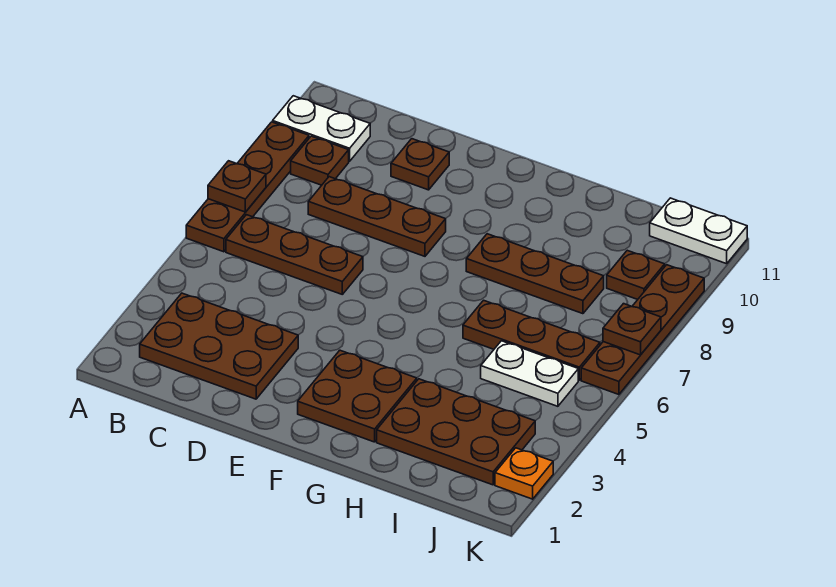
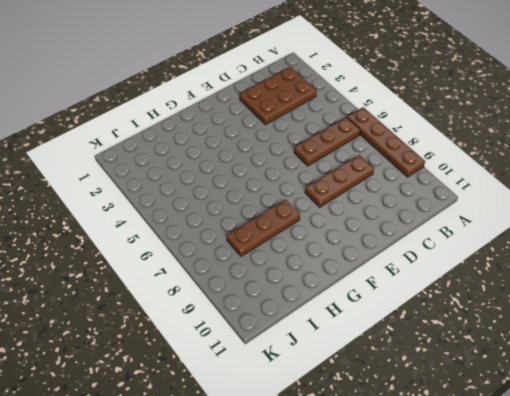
none -> white 1x2 plate [273,96,370,161]
none -> brown 1x1 plate [291,136,349,185]
none -> brown 1x1 plate [391,139,449,190]

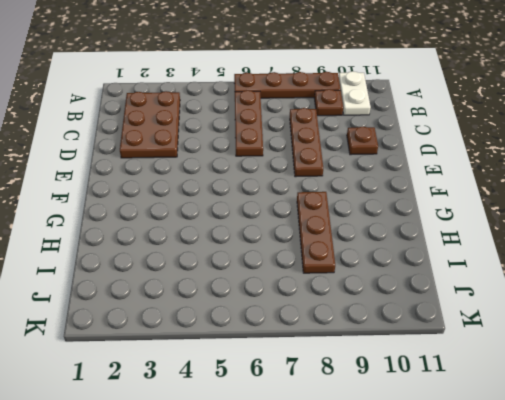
none -> brown 2x2 plate [298,350,417,442]
none -> brown 2x3 plate [377,379,535,485]
none -> brown 1x3 plate [463,300,600,380]

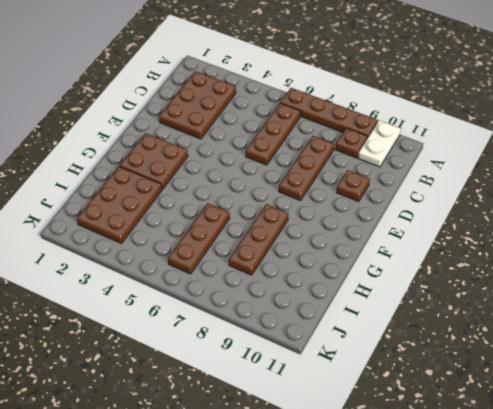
none -> white 1x2 plate [481,341,578,406]
none -> brown 1x1 plate [607,250,665,300]
none -> white 1x2 plate [650,198,747,264]

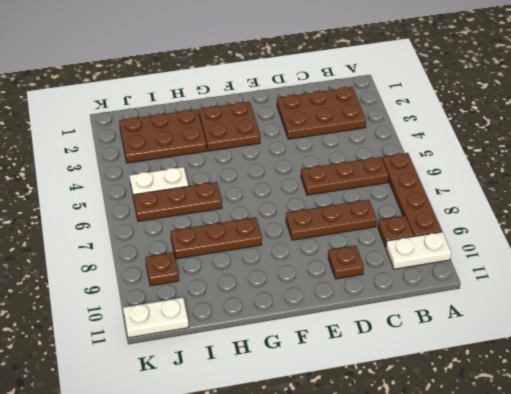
none -> orange 1x1 plate [495,448,553,499]
none -> brown 1x4 plate [581,265,704,395]
none -> brown 1x1 plate [208,161,266,212]

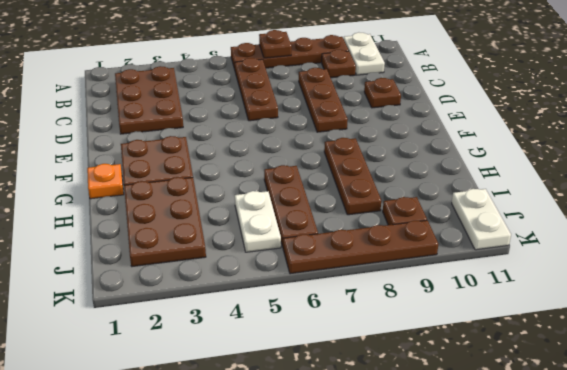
orange 1x1 plate [87,164,124,199] -> orange 1x1 plate moved to [495,448,553,499]
none -> brown 1x1 plate [603,304,661,355]

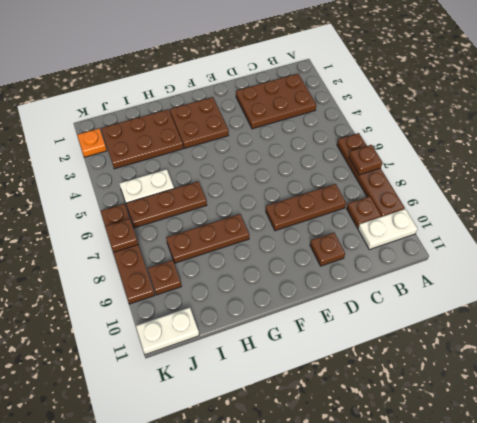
none -> brown 1x3 plate [226,215,363,294]

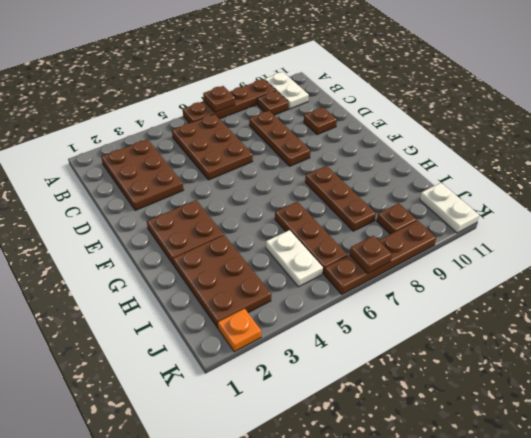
brown 2x3 plate [172,114,253,180] -> brown 1x3 plate [226,215,363,294]

